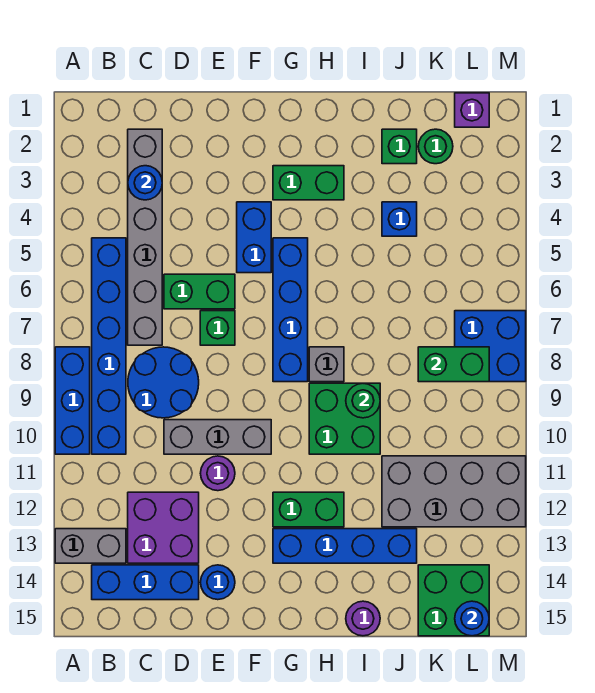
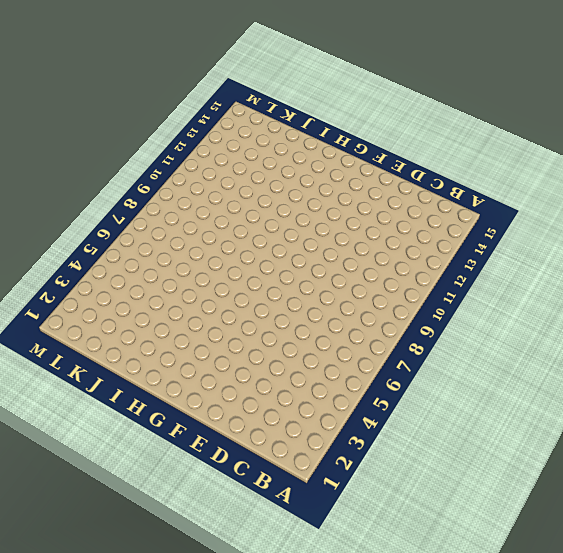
none -> blue 1x3 brick [55,347,90,454]
none -> grey 1x2 brick [55,529,126,563]
none -> blue 1x6 brick [92,238,126,454]
none -> blue 1x3 brick [92,565,199,600]

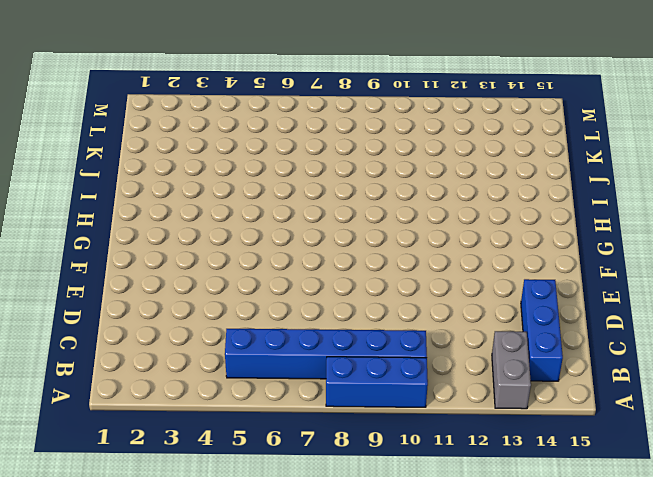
none -> grey 1x6 brick [128,129,162,345]
none -> blue 2x2 round brick [128,347,199,418]
none -> purple 2x2 brick [128,492,199,563]
none -> green 1x2 brick [164,274,235,309]

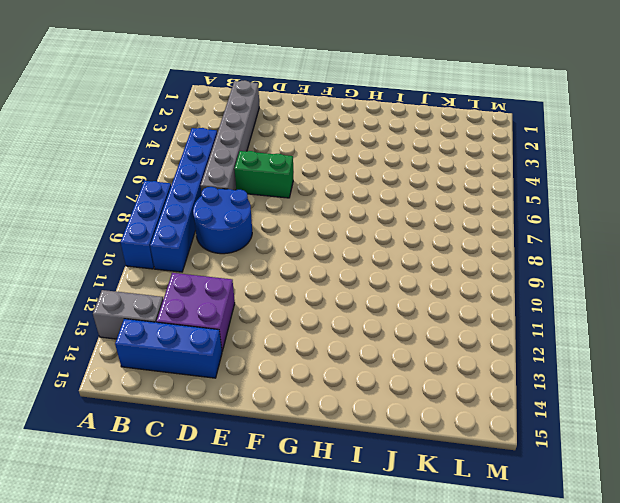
none -> grey 1x3 brick [164,420,271,454]
none -> green 1x1 brick [200,311,235,345]
none -> purple 1x1 round brick [200,456,235,491]
none -> blue 1x1 round brick [200,565,235,600]

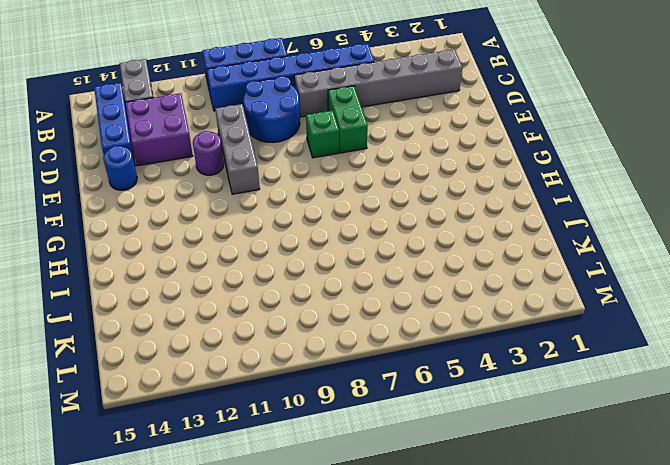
none -> blue 1x2 brick [237,202,271,273]
none -> green 1x2 brick [273,166,344,200]
none -> blue 1x4 brick [273,238,308,382]
none -> green 1x2 brick [273,492,344,527]

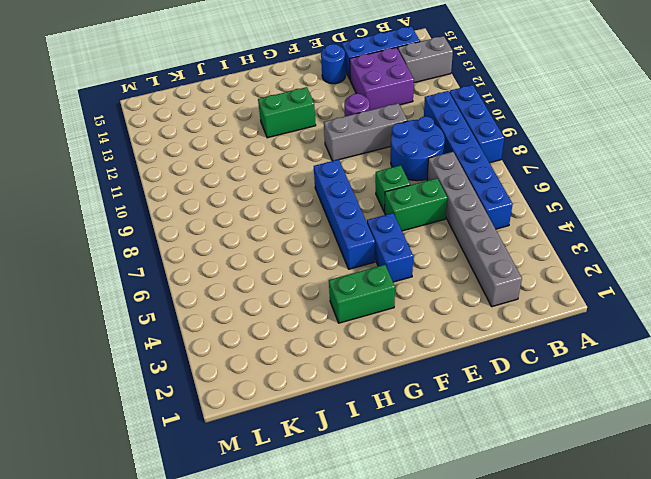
none -> blue 1x4 brick [273,529,417,563]
none -> grey 1x1 brick [309,347,344,382]
none -> green 2x2 brick [309,383,380,454]
none -> purple 1x1 round brick [346,601,380,636]

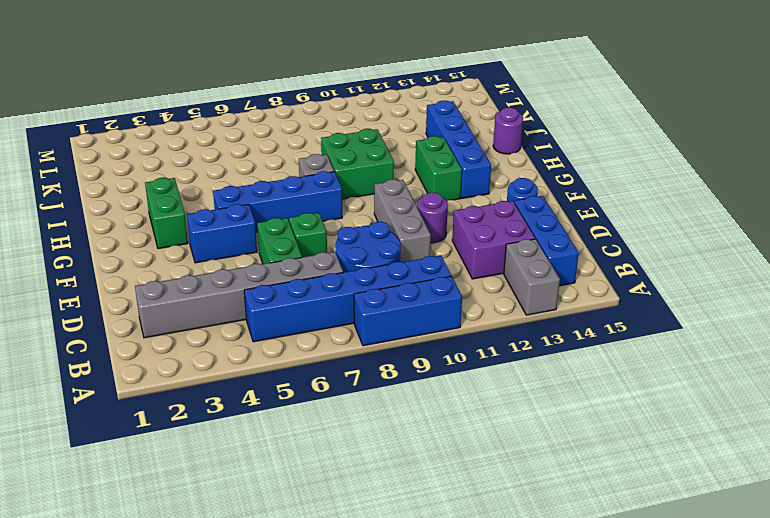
none -> green 1x1 brick [382,129,417,164]
none -> blue 1x1 brick [382,202,417,236]
none -> grey 2x4 brick [382,456,526,527]
none -> green 1x1 round brick [418,129,453,164]

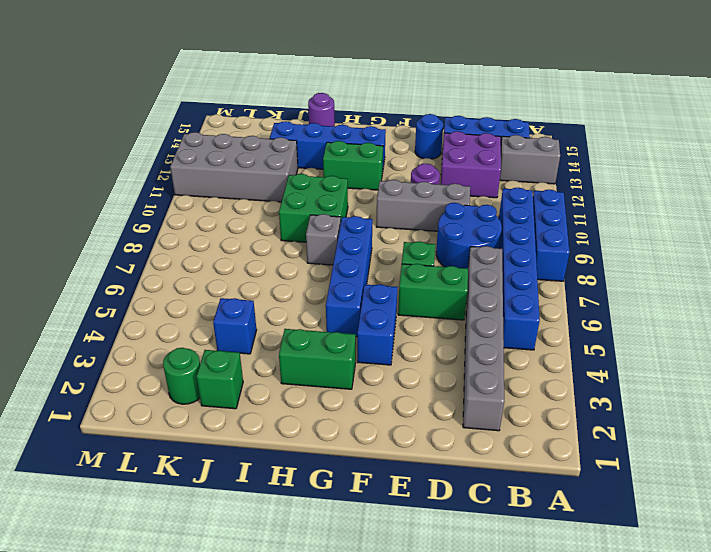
none -> green 2x2 brick [418,565,489,636]
none -> purple 1x1 brick [455,93,489,127]
none -> blue 2x2 brick [455,311,526,382]
none -> blue 1x1 round brick [128,166,162,200]

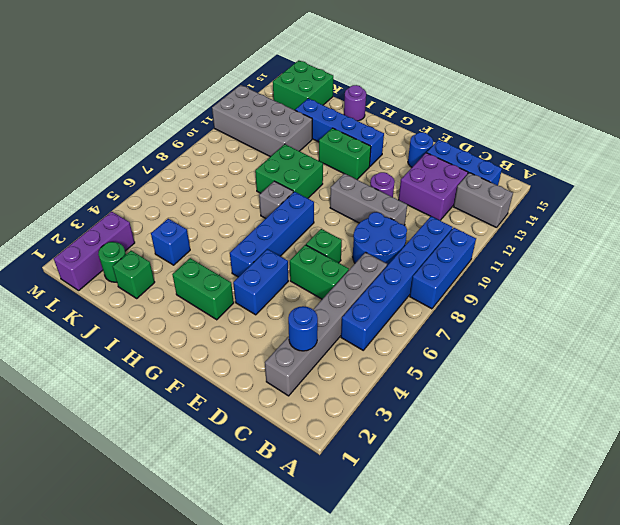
purple 1x3 brick [54,212,135,291] -> purple 1x1 brick [455,93,489,127]
none -> blue 2x2 brick [455,311,526,382]
none -> green 1x1 round brick [346,383,380,418]
none -> green 1x2 brick [418,347,489,382]
none -> blue 1x1 round brick [455,601,489,636]

